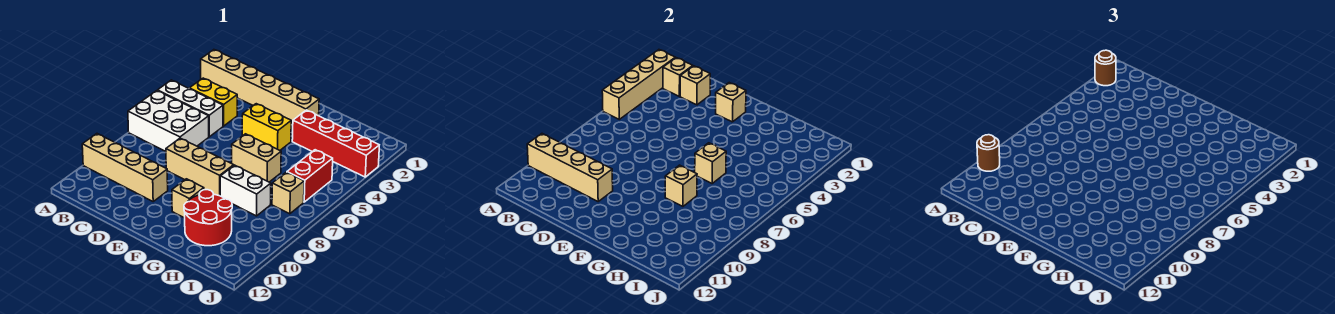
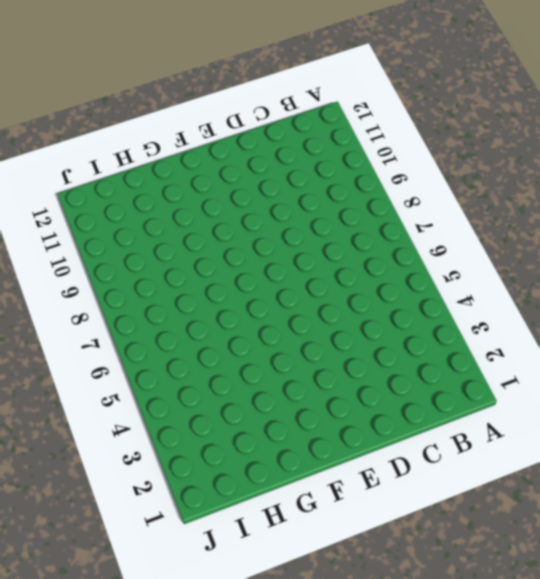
none -> tan 1x6 brick [201,50,319,124]
none -> white 1x3 brick [157,80,223,137]
none -> white 2x3 brick [128,91,209,151]

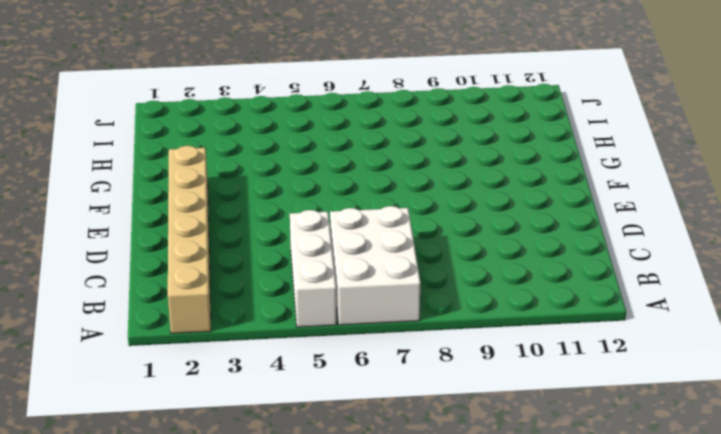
none -> tan 1x4 brick [82,134,168,201]
none -> yellow 1x2 brick [189,78,237,126]
none -> tan 1x3 brick [166,138,234,196]

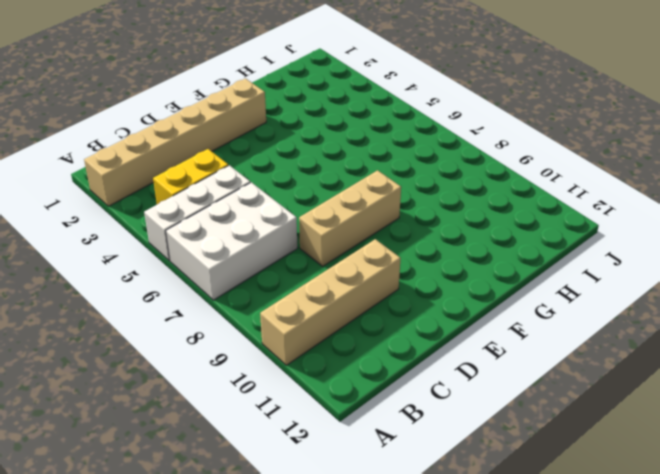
none -> yellow 1x2 brick [242,104,291,150]
none -> tan 1x2 brick [232,134,281,182]
none -> tan 1x1 brick [172,179,204,218]

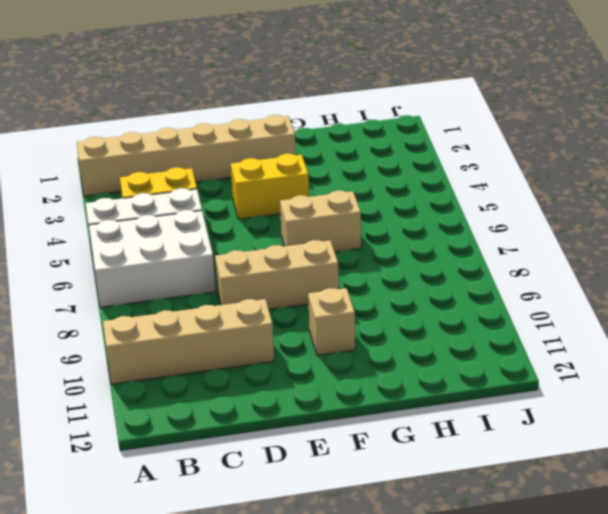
none -> red 1x4 brick [292,110,379,177]
none -> white 1x2 brick [220,165,271,216]
none -> red 2x2 round brick [184,190,232,246]

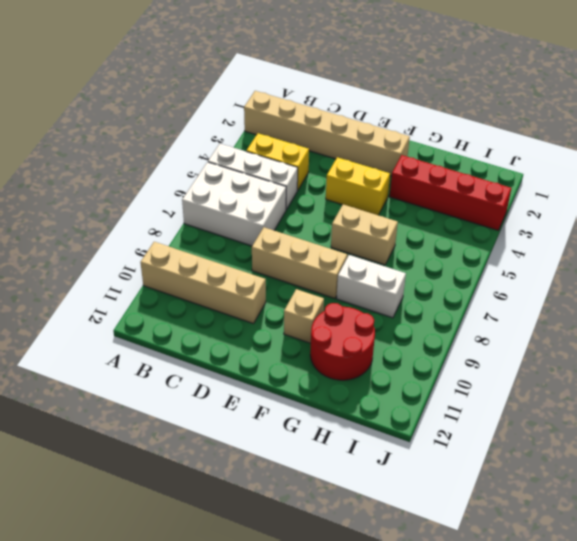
none -> red 1x2 brick [287,150,333,202]
none -> tan 1x1 brick [272,172,304,214]
none -> tan 1x4 brick [602,50,675,119]

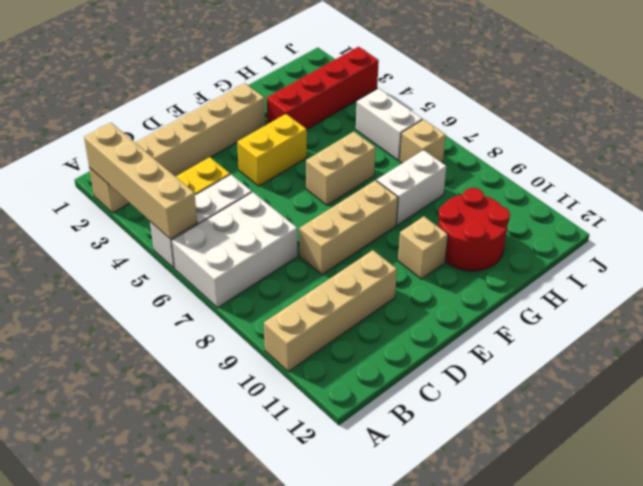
white 1x2 brick [356,88,422,161] -> red 1x2 brick [287,150,333,202]
none -> tan 1x4 brick [527,134,613,201]
none -> tan 1x1 brick [663,58,693,96]
none -> tan 1x1 brick [680,66,710,105]

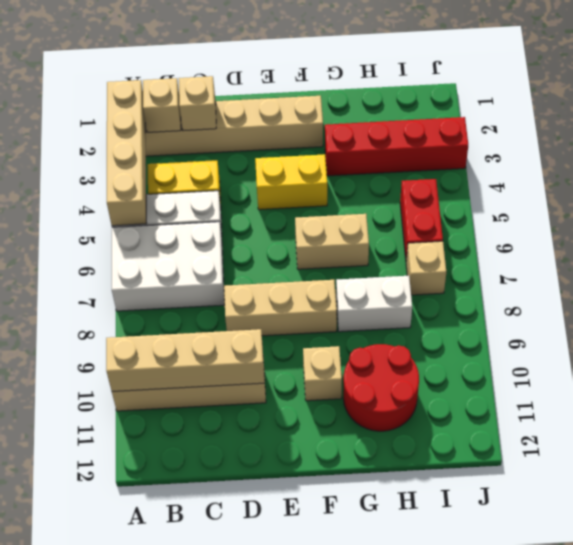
none -> tan 1x1 brick [716,83,746,122]
none -> tan 1x1 brick [695,143,726,183]
none -> tan 1x1 brick [665,165,697,206]

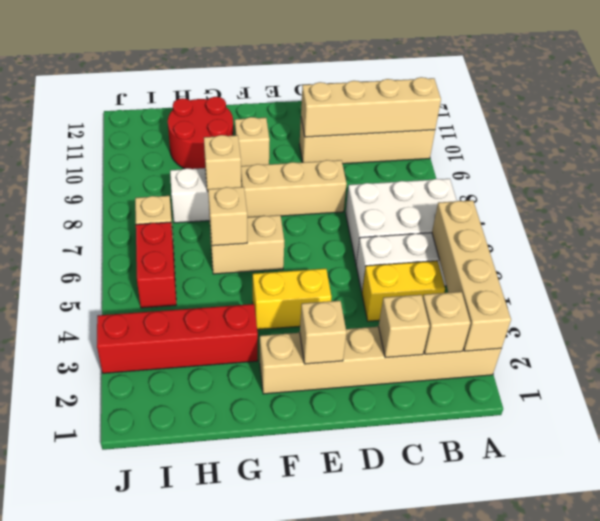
none -> brown 1x1 round brick [1095,50,1116,86]
none -> brown 1x1 round brick [977,135,1000,171]

